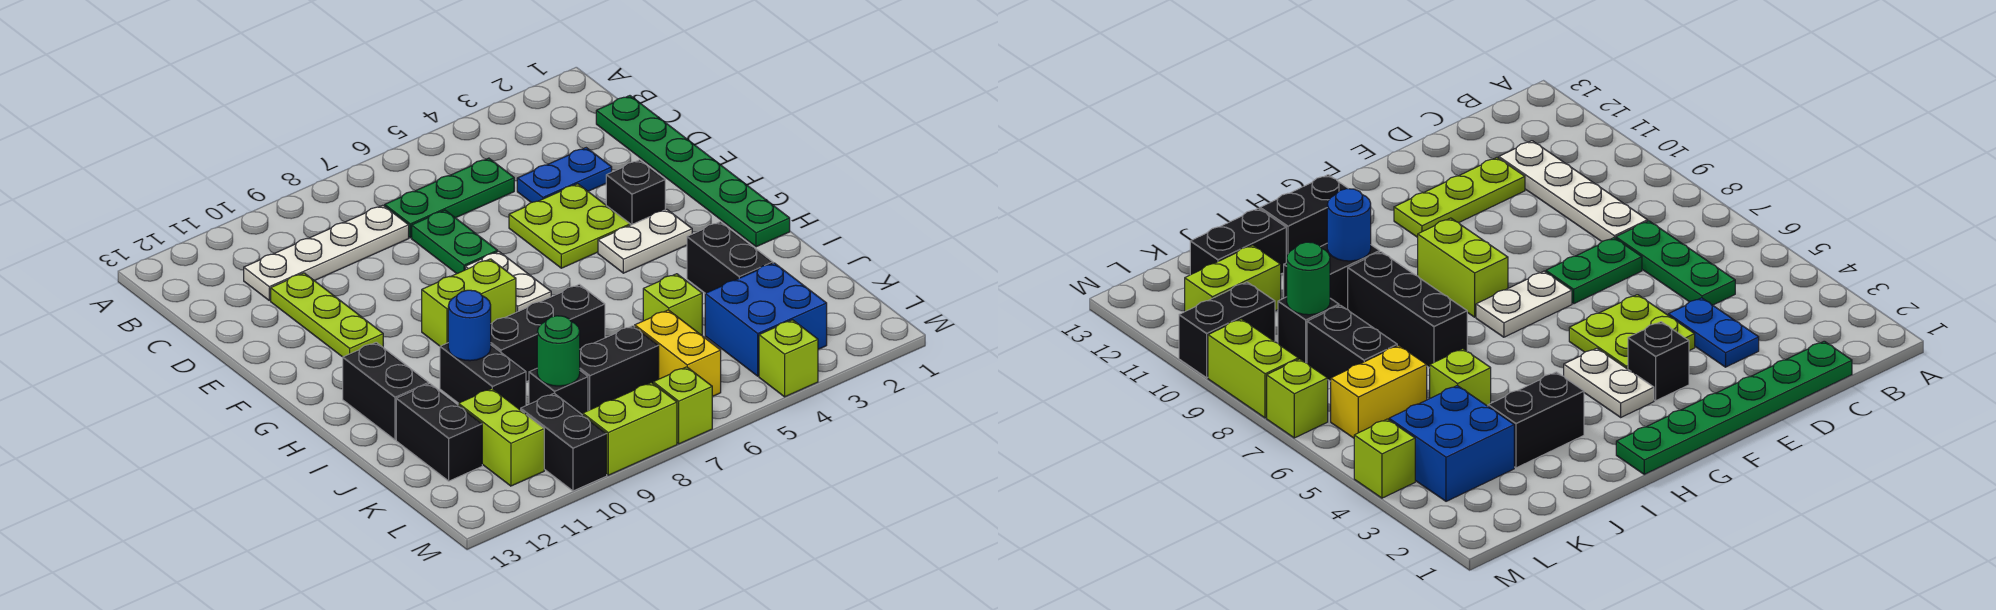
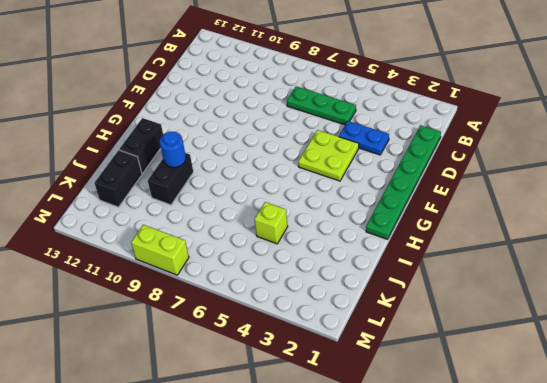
none -> white 1x4 plate [244,205,409,300]
none -> green 1x2 plate [412,210,498,273]
none -> lime 1x3 plate [271,273,383,357]

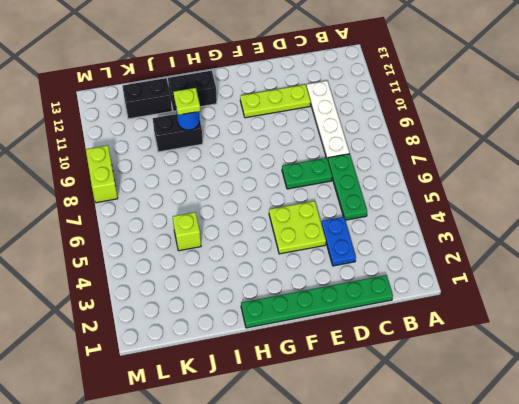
lime 1x1 plate [174,88,200,115] -> none
none -> black 1x1 brick [606,160,665,225]
none -> white 1x2 plate [465,251,551,312]
none -> white 1x2 plate [598,209,692,273]

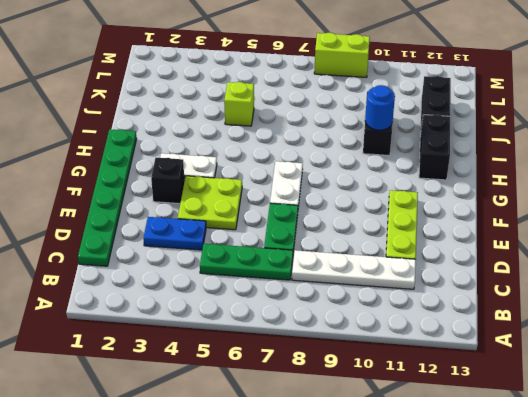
none -> lime 1x2 brick [422,259,516,346]
none -> black 1x2 brick [687,222,773,293]
none -> black 1x3 brick [491,284,605,382]

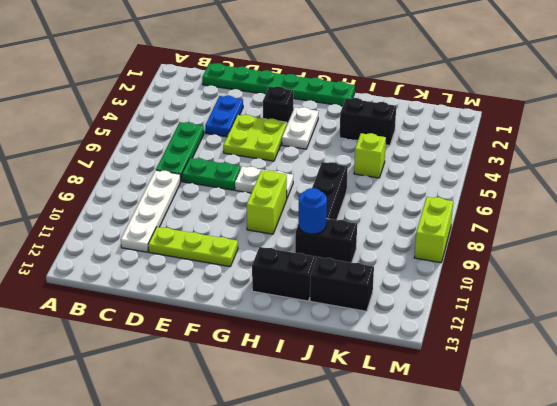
none -> blue 2x2 brick [705,263,827,376]
none -> yellow 1x2 brick [635,310,721,397]
none -> black 1x2 brick [580,326,659,411]

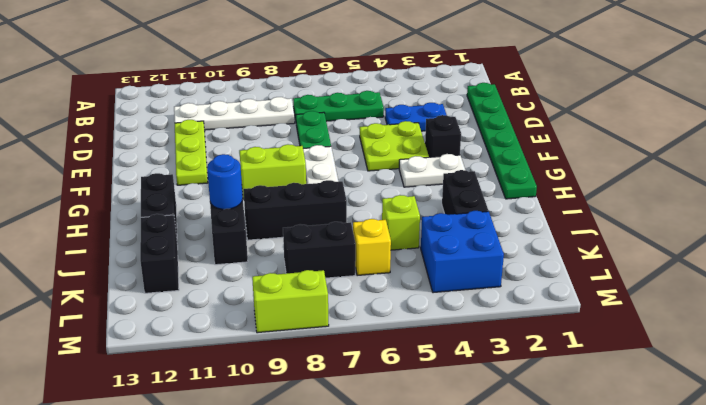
yellow 1x1 brick [353,219,391,276] -> yellow 1x2 brick [635,310,721,397]
none -> black 1x1 brick [529,369,588,415]
none -> lime 1x2 brick [458,389,544,486]
none -> black 1x2 brick [521,393,607,491]

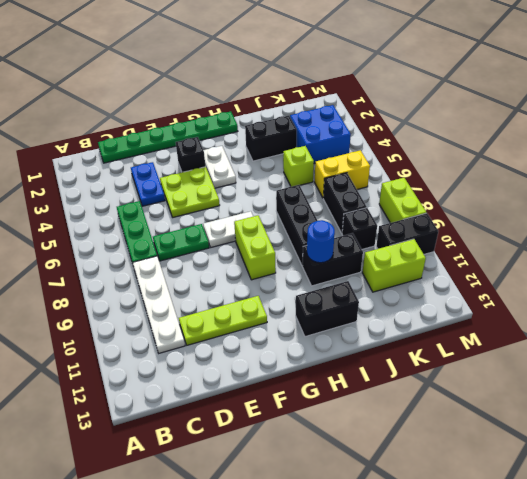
none -> black 1x2 brick [396,384,482,481]
none -> lime 1x1 brick [759,320,818,397]
none -> lime 1x1 brick [653,367,712,444]

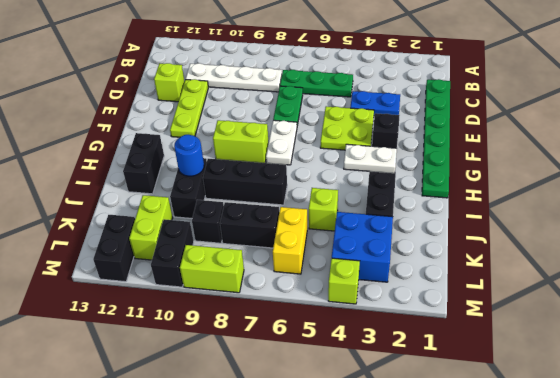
lime 1x1 brick [154,63,185,102] -> lime 1x1 brick moved to [653,367,712,444]
black 1x2 brick [93,215,135,282] -> black 1x2 brick moved to [396,384,482,481]
none -> green 1x1 round brick [537,316,580,386]

